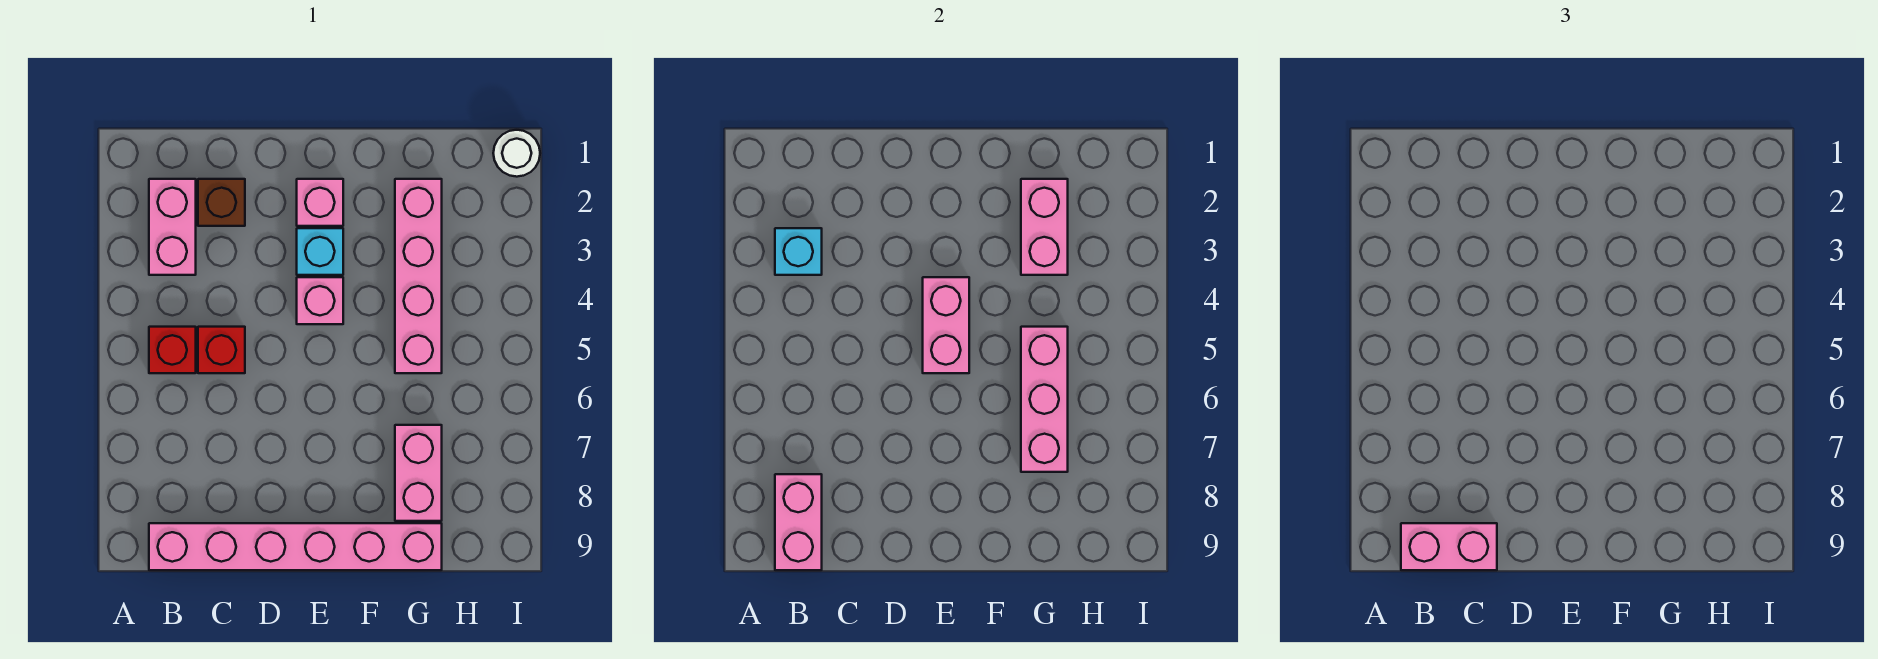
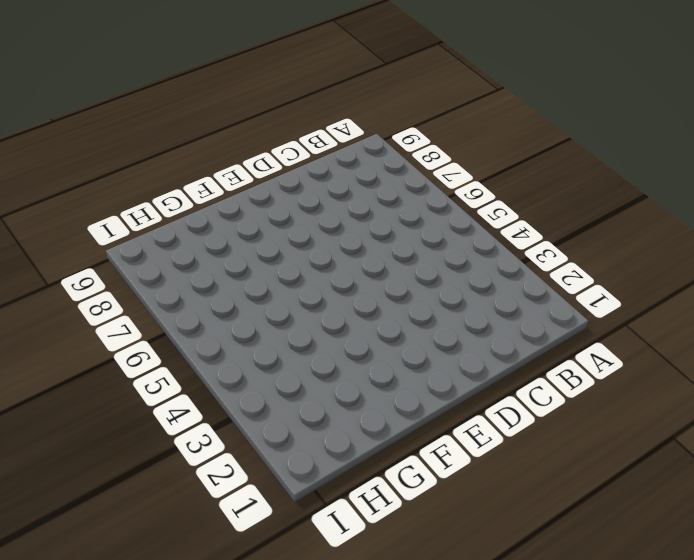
none -> pink 1x2 brick [149,179,196,275]
none -> red 1x1 brick [149,327,196,373]
none -> pink 1x6 brick [149,523,442,570]

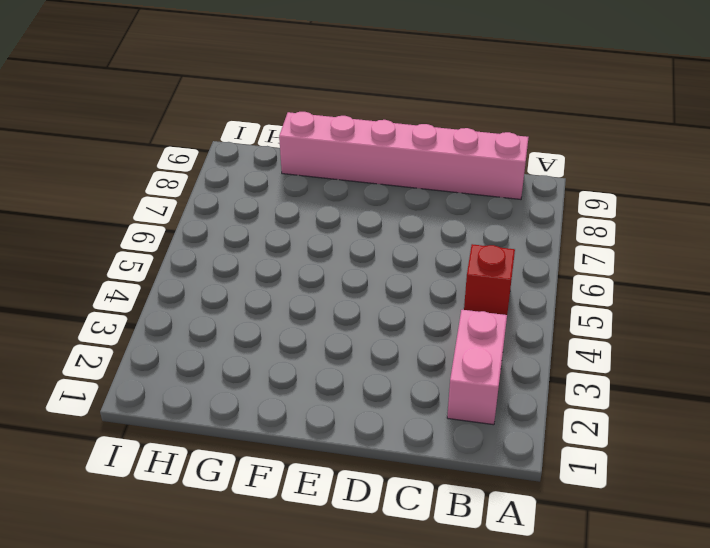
none -> brown 1x1 brick [198,179,245,226]
none -> red 1x1 brick [198,327,245,373]
none -> pink 1x1 brick [297,179,343,226]

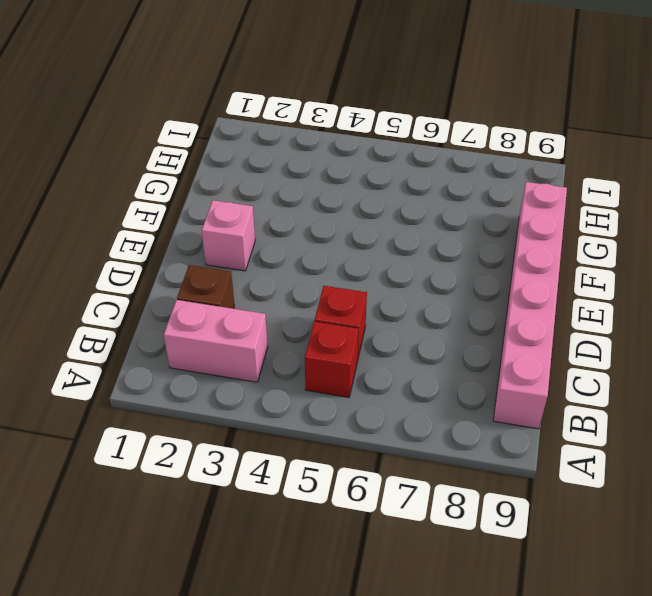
none -> cyan 1x1 brick [297,228,343,275]
none -> pink 1x1 brick [297,277,343,324]
none -> pink 1x4 brick [395,179,442,373]

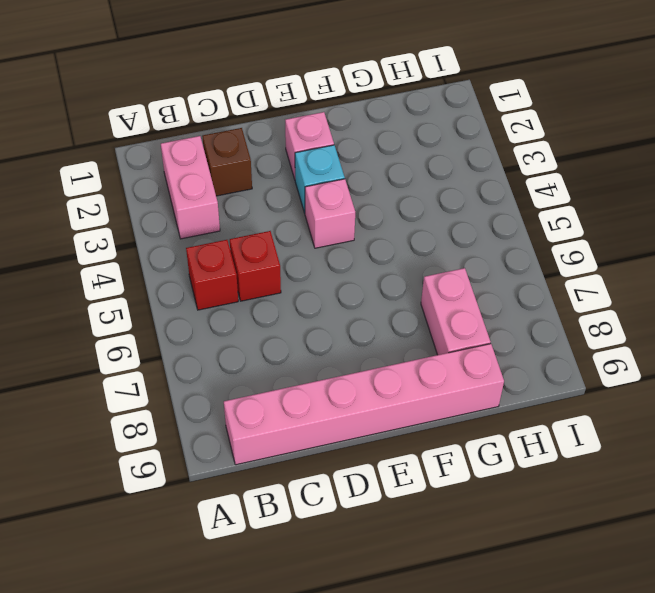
none -> pink 1x4 brick [395,179,442,373]
none -> white 1x1 round brick [493,130,540,177]
none -> cyan 1x1 brick [775,228,822,275]

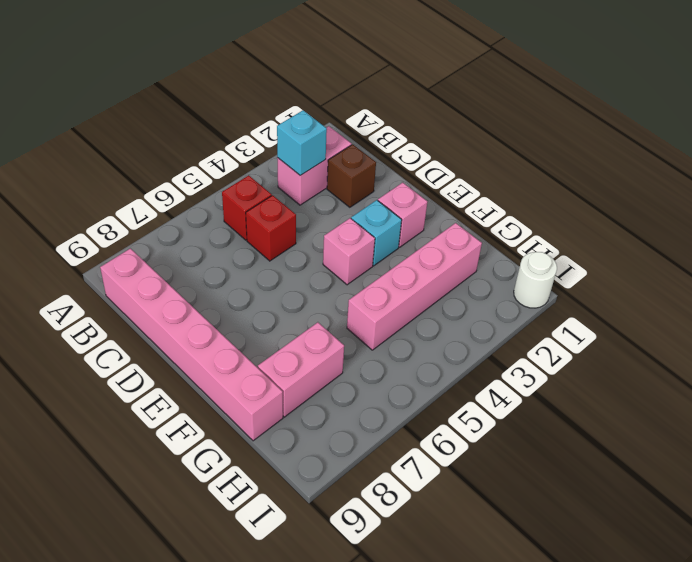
none -> pink 1x2 brick [775,474,822,570]
none -> pink 1x2 brick [923,277,969,373]
none -> pink 1x2 brick [1021,179,1068,275]

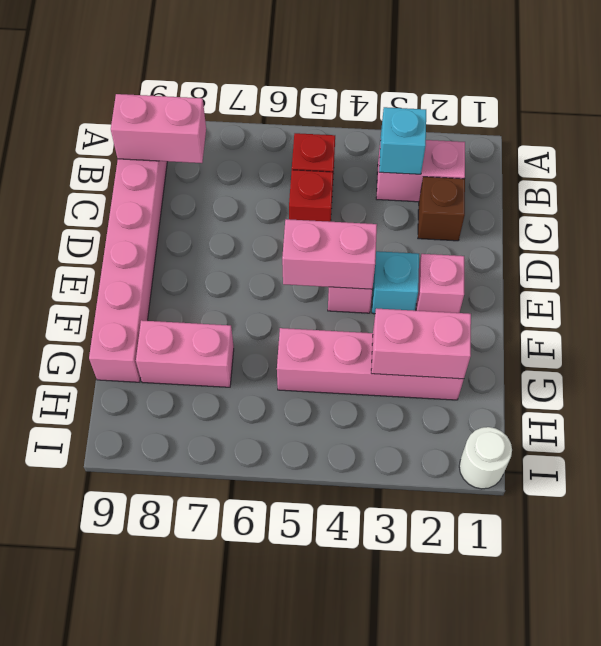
none -> pink 1x3 brick [1021,327,1068,472]
none -> pink 1x2 brick [1401,523,1497,570]

